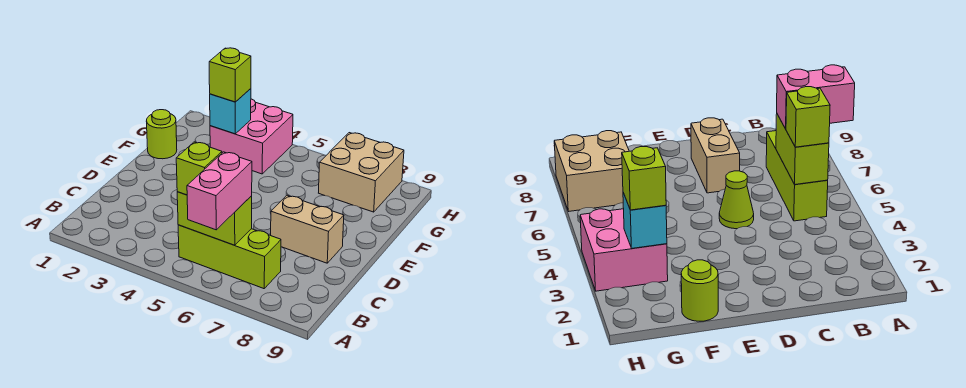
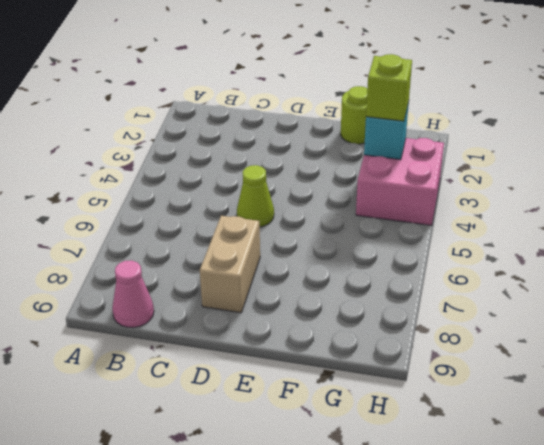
pink 1x1 cone [112,260,154,327] -> none
none -> lime 1x3 brick [178,225,281,289]
none -> tan 2x2 brick [319,133,404,212]

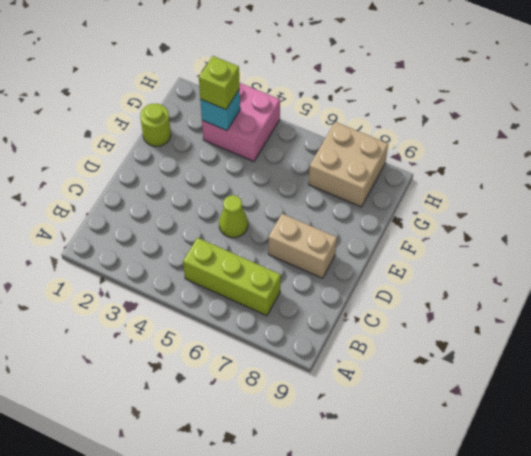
none -> lime 1x2 brick [177,192,252,245]
none -> pink 1x2 brick [187,152,252,230]

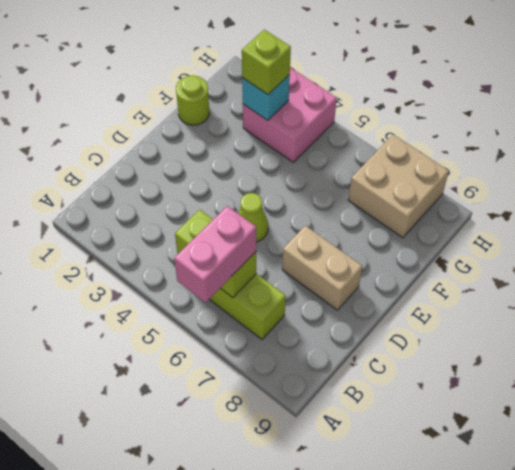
none -> lime 1x1 brick [176,142,222,195]

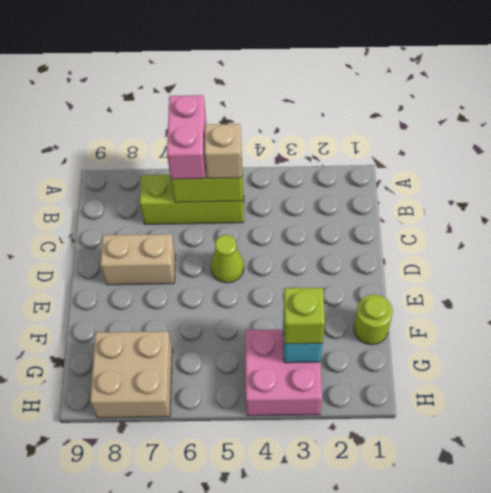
tan 1x1 brick [205,124,242,178] -> lime 1x1 brick [176,142,222,195]

